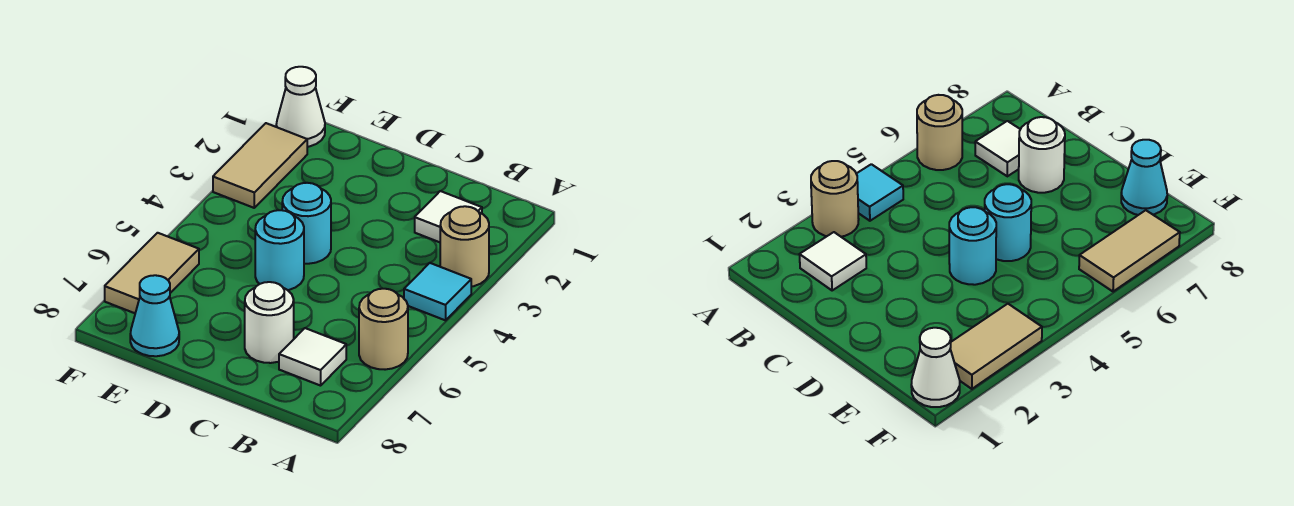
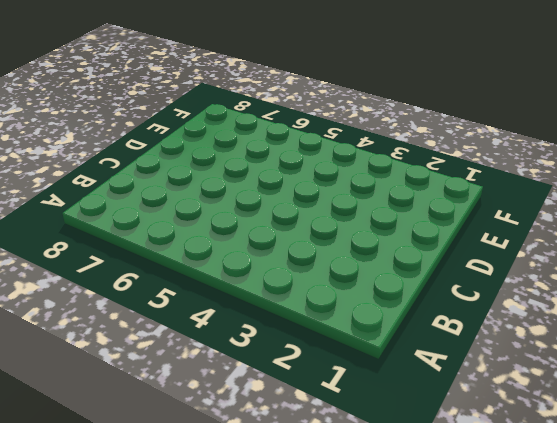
none -> tan 1x1 round brick [440,206,489,287]
none -> cyan 1x1 tile [404,263,471,320]
none -> tan 1x1 round brick [359,289,408,370]

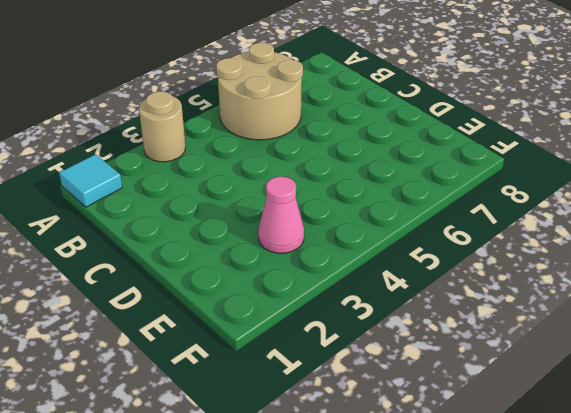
cyan 1x1 tile [59,154,122,207] -> cyan 1x1 tile moved to [404,263,471,320]
tan 2x2 round brick [216,43,303,140] -> tan 1x1 round brick [359,289,408,370]
pink 1x1 cone [258,177,304,253] -> none
none -> white 1x1 tile [415,191,482,242]
none -> white 1x1 tile [279,328,346,386]
none -> white 1x1 round brick [245,282,294,363]

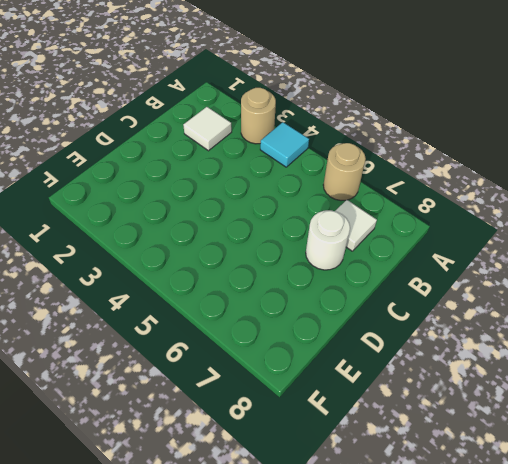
none -> cyan 1x1 round brick [282,183,331,264]
none -> cyan 1x1 round brick [255,210,304,290]
none -> cyan 1x1 cone [130,275,179,356]

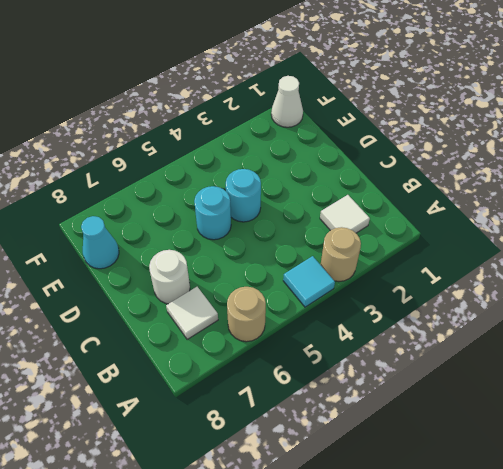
none -> tan 1x2 tile [213,123,307,208]
none -> tan 1x2 tile [105,233,199,313]

